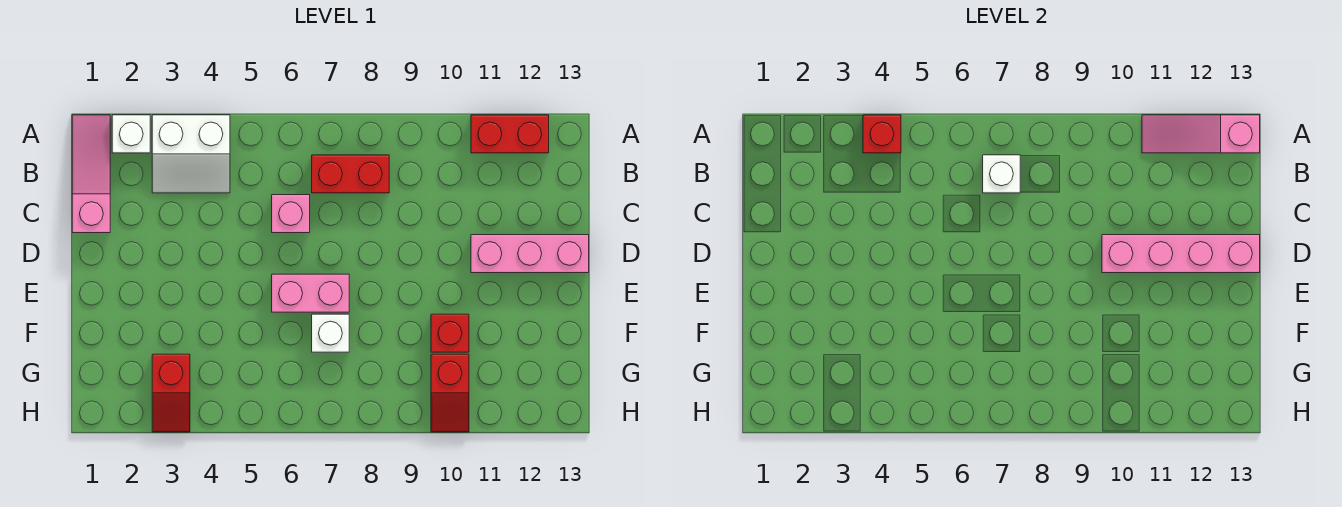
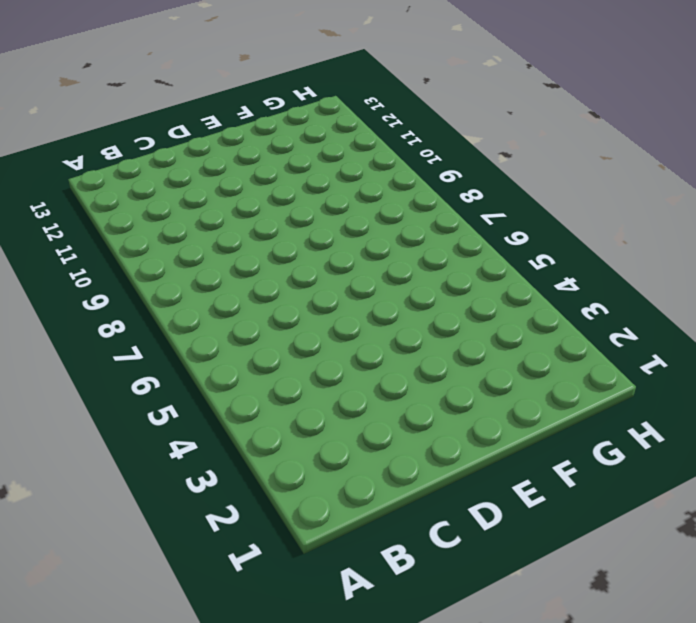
none -> pink 1x3 slope [72,115,110,233]
none -> white 1x1 brick [112,115,150,153]
none -> white 2x2 slope [152,115,230,193]

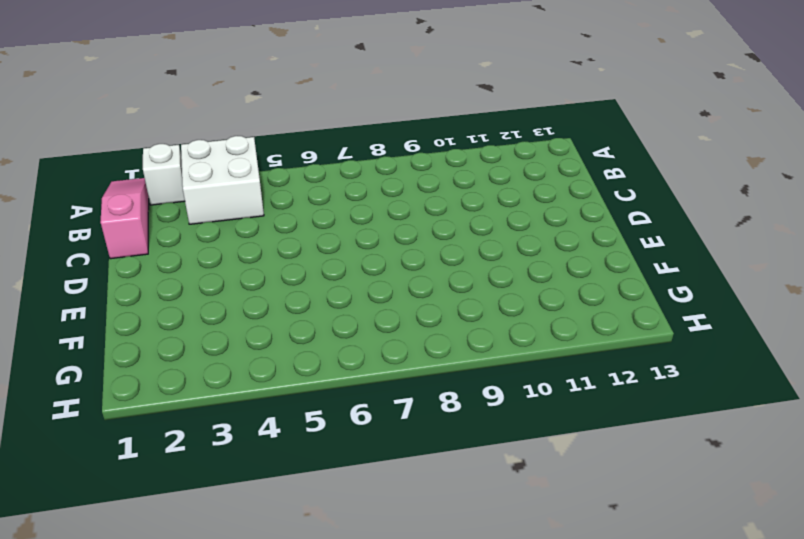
white 2x2 brick [181,136,264,224] -> white 2x2 slope [152,115,230,193]
none -> red 1x2 brick [471,115,549,153]
none -> red 1x2 brick [312,155,389,193]
none -> pink 1x1 brick [272,195,310,233]

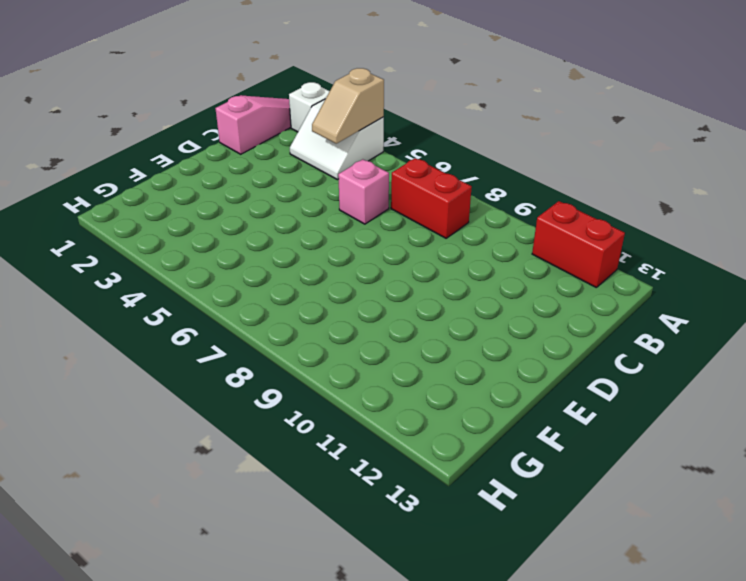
tan 1x2 slope [312,68,384,144] -> red 1x1 brick [863,115,901,153]
none -> pink 1x3 brick [471,235,589,273]
none -> pink 1x2 brick [272,274,349,312]
none -> white 1x1 brick [312,314,349,352]

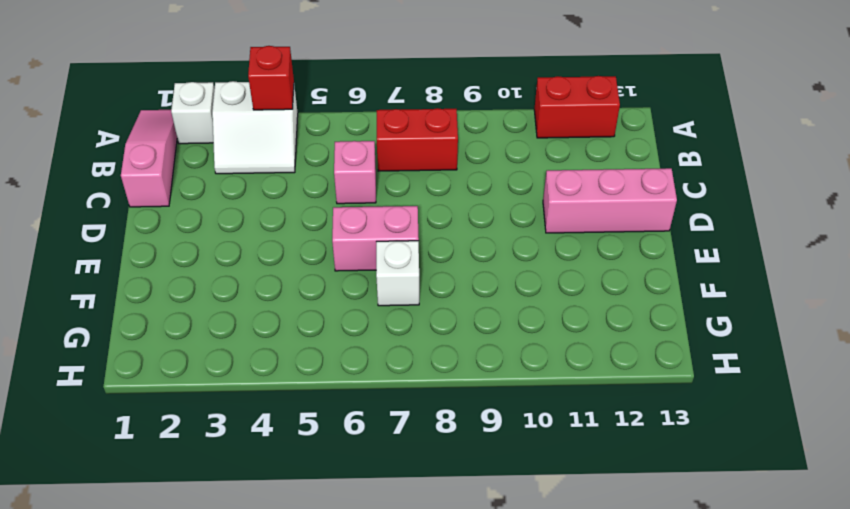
none -> red 1x1 brick [431,314,469,352]
none -> red 1x2 slope [152,354,190,432]
none -> red 1x2 slope [431,354,469,432]

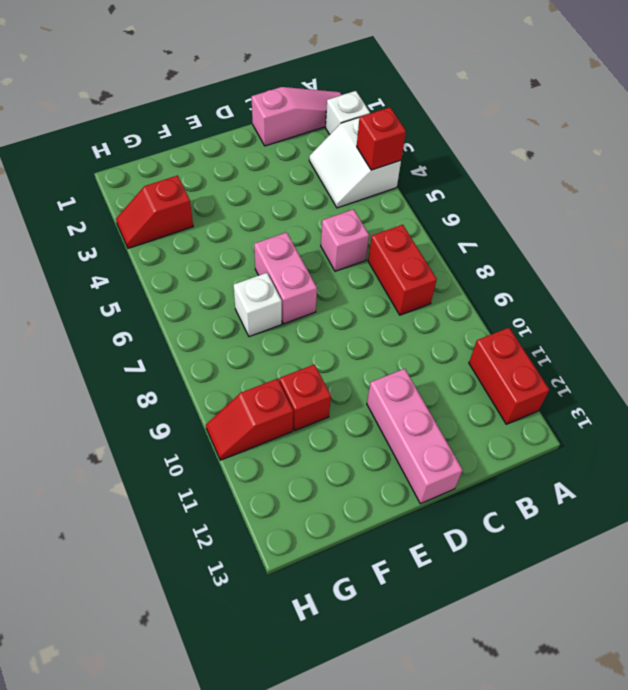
none -> pink 1x3 slope [1142,115,1260,153]
none -> white 1x1 brick [983,155,1020,193]
none -> pink 1x4 brick [1102,235,1260,273]

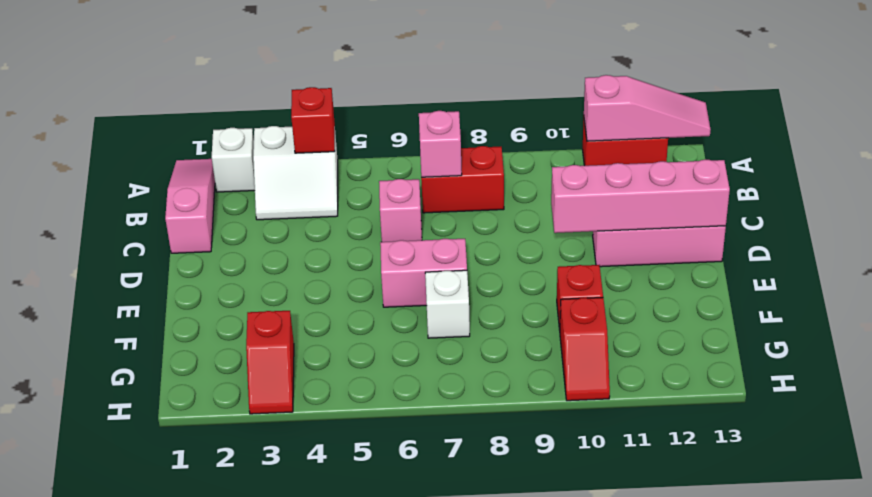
pink 1x3 slope [584,75,711,141] -> pink 1x3 slope turned to [1142,115,1260,153]
pink 1x1 brick [419,111,462,177] -> white 1x1 brick [983,155,1020,193]

